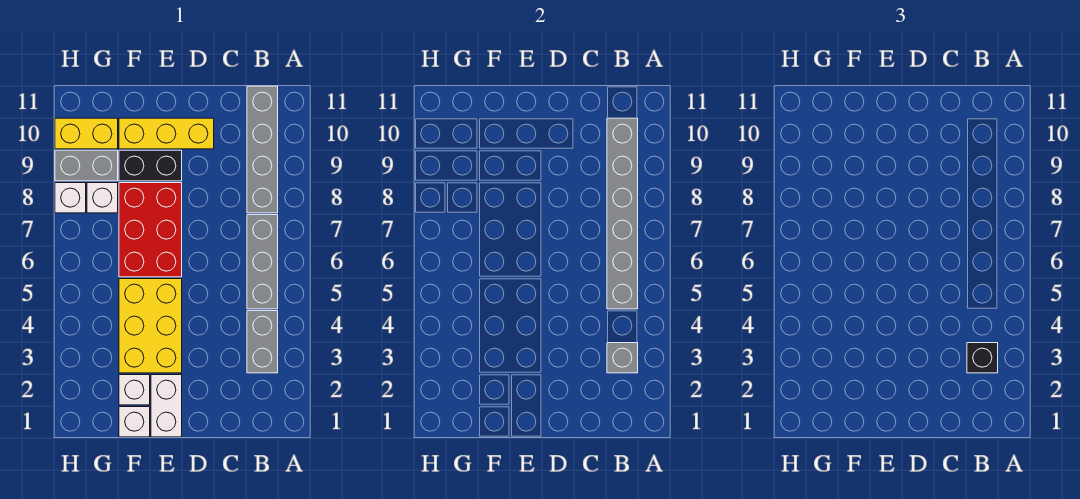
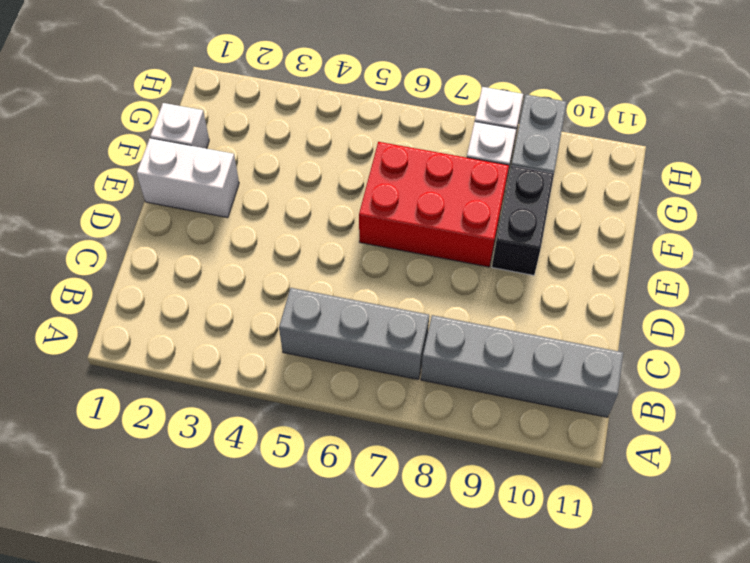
none -> grey 1x2 brick [247,311,278,373]
none -> yellow 1x3 brick [119,118,214,149]
none -> yellow 2x3 brick [119,279,182,373]

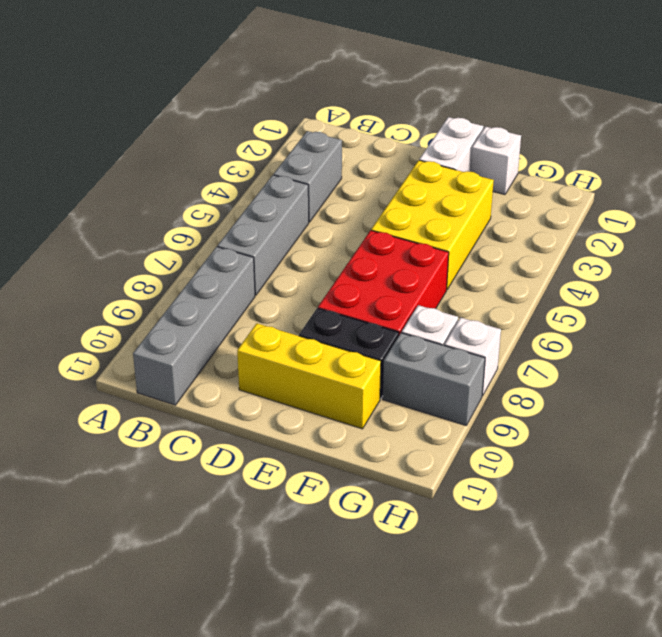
none -> white 1x1 brick [119,375,150,405]
none -> yellow 1x2 brick [55,118,118,149]
none -> grey 1x1 brick [607,343,638,373]

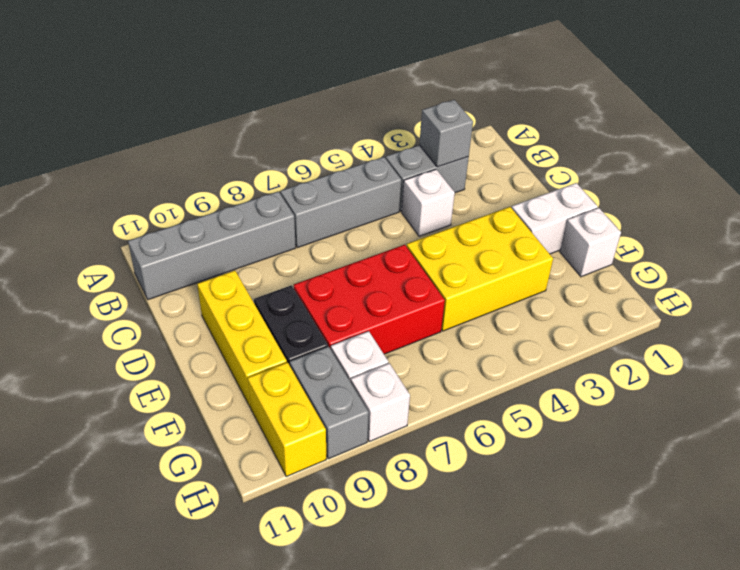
white 1x1 brick [402,169,455,236] -> white 1x1 brick moved to [119,375,150,405]
none -> grey 1x6 brick [607,118,638,309]
none -> black 1x1 brick [967,343,998,373]

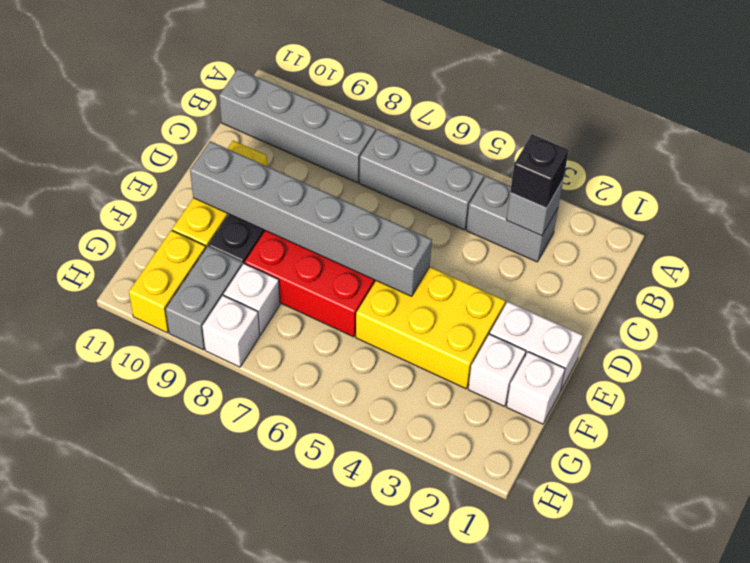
grey 1x6 brick [190,141,432,296] -> grey 1x6 brick moved to [607,118,638,309]

